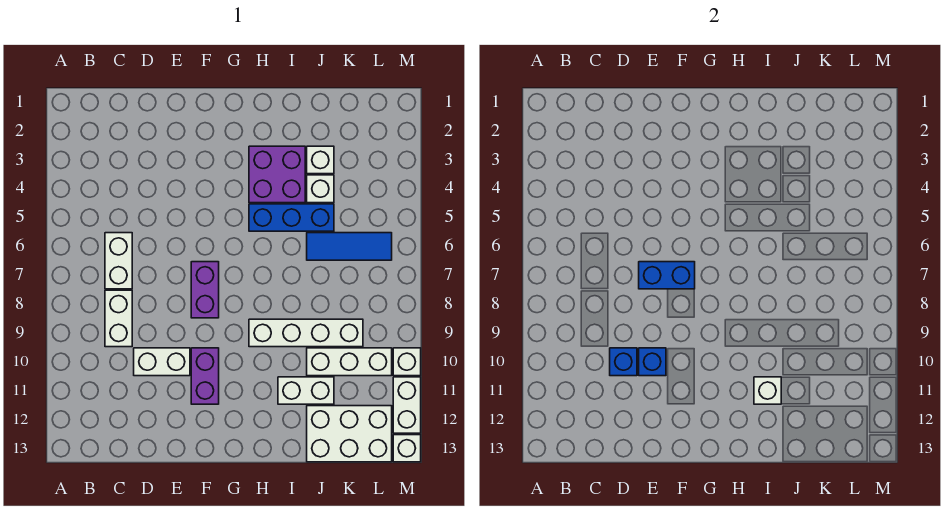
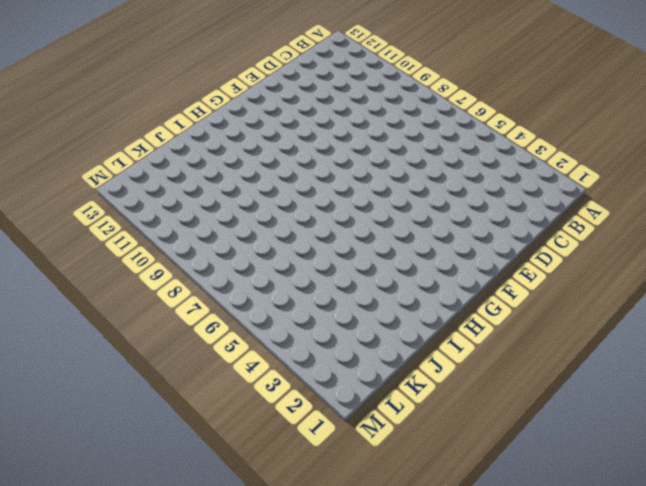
none -> white 1x2 brick [105,233,132,289]
none -> white 1x2 brick [105,290,132,347]
none -> white 1x2 brick [134,348,190,376]

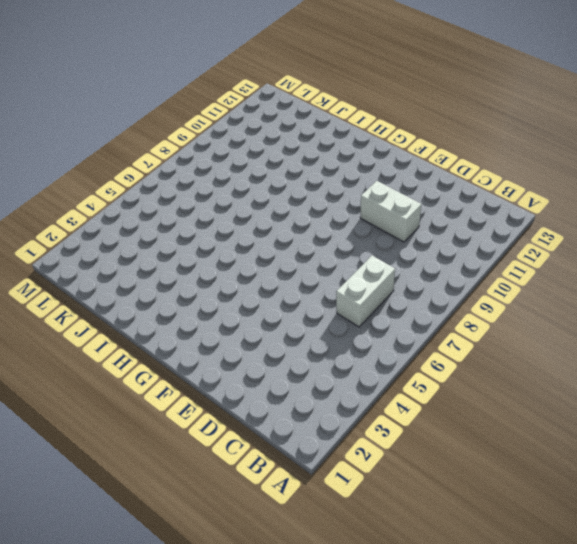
none -> white 1x2 brick [105,290,132,347]
none -> purple 1x2 brick [191,262,219,318]
none -> purple 1x2 brick [191,348,219,404]

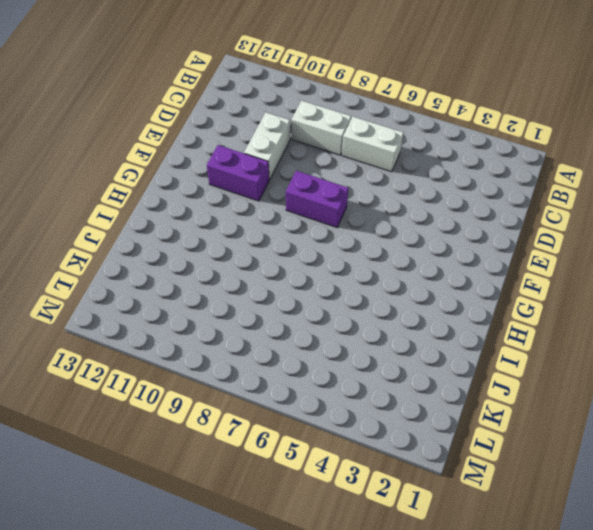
none -> purple 2x2 brick [249,146,305,203]
none -> blue 1x3 brick [249,204,334,231]
none -> white 1x4 brick [249,319,363,347]

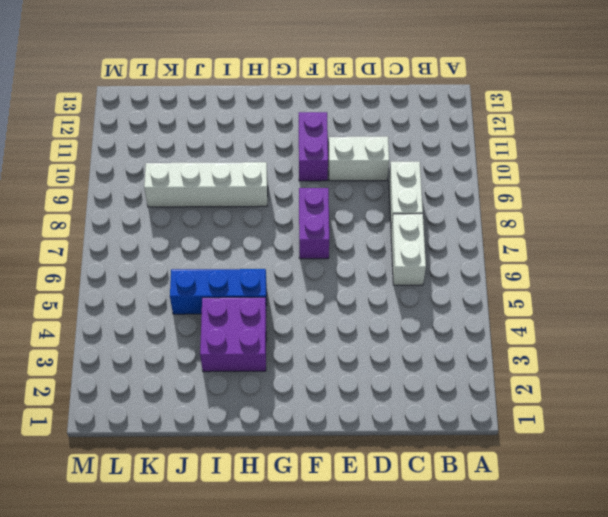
none -> white 1x2 brick [278,377,334,404]
none -> white 1x1 brick [307,146,334,174]
none -> white 1x1 brick [307,175,334,203]

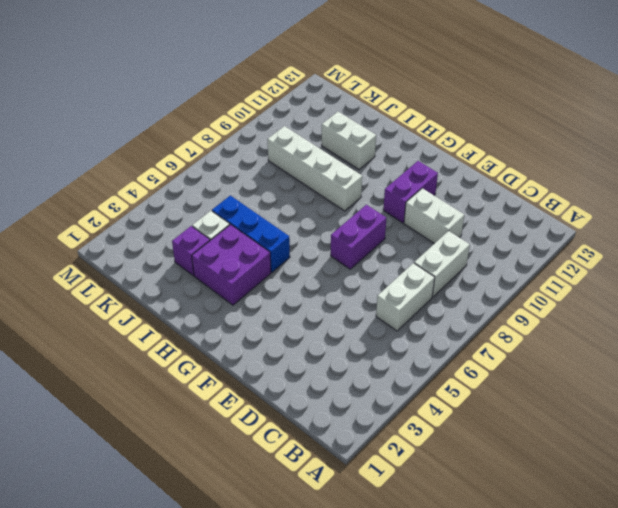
purple 1x1 brick [172,226,210,276] -> white 1x1 brick [307,146,334,174]
none -> blue 1x3 tile [307,233,392,260]
none -> white 1x3 brick [307,348,392,376]
none -> white 2x3 brick [307,406,392,462]

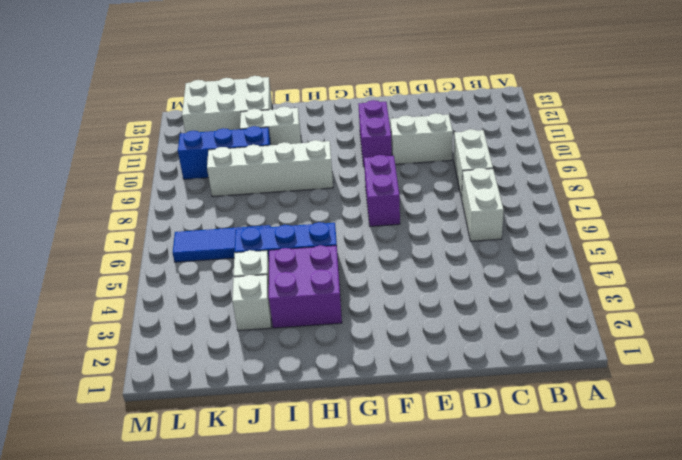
blue 1x3 brick [178,126,271,179] -> white 1x3 brick [307,348,392,376]
none -> white 1x1 brick [393,348,421,376]
none -> white 1x2 brick [393,377,421,433]
none -> white 1x1 brick [393,435,421,462]

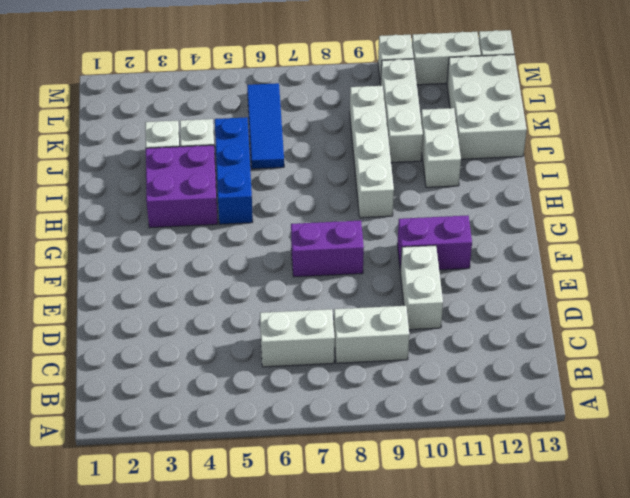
none -> blue 1x1 brick [610,348,637,376]
none -> blue 1x2 brick [639,262,695,289]
none -> blue 1x1 brick [639,348,666,376]

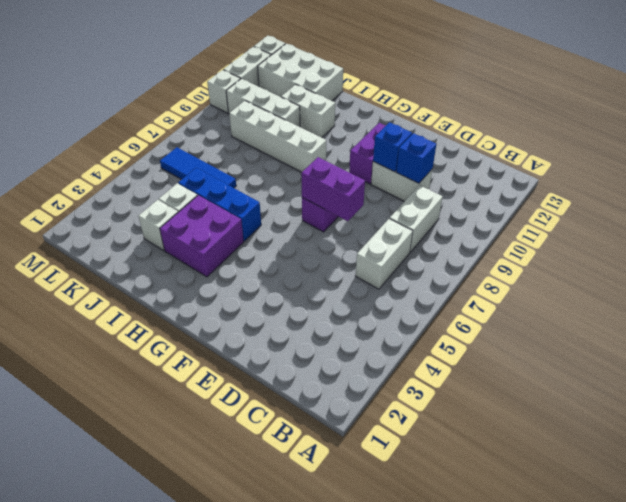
purple 1x2 brick [301,157,365,221] -> blue 1x2 brick [639,262,695,289]
none -> white 1x1 brick [754,377,781,404]

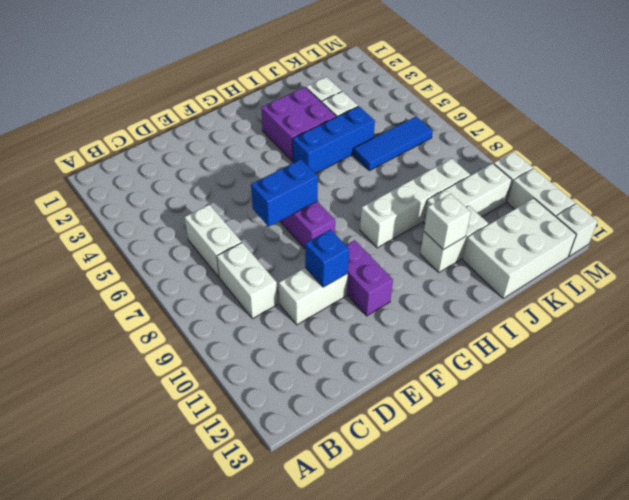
none -> blue 1x1 brick [610,348,637,376]

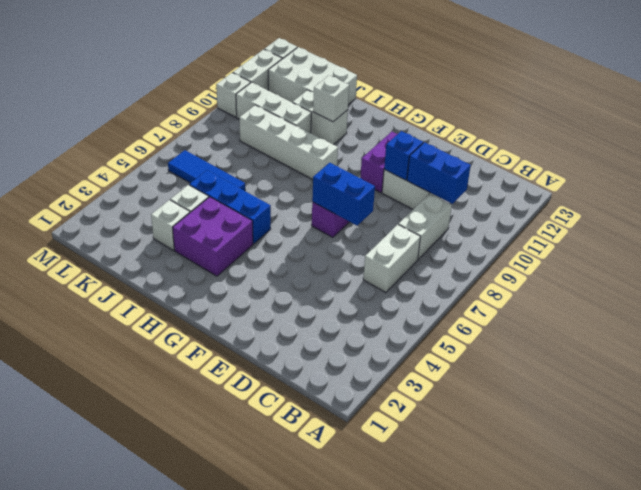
blue 1x2 brick [407,142,471,204] -> blue 1x1 brick [610,348,637,376]

